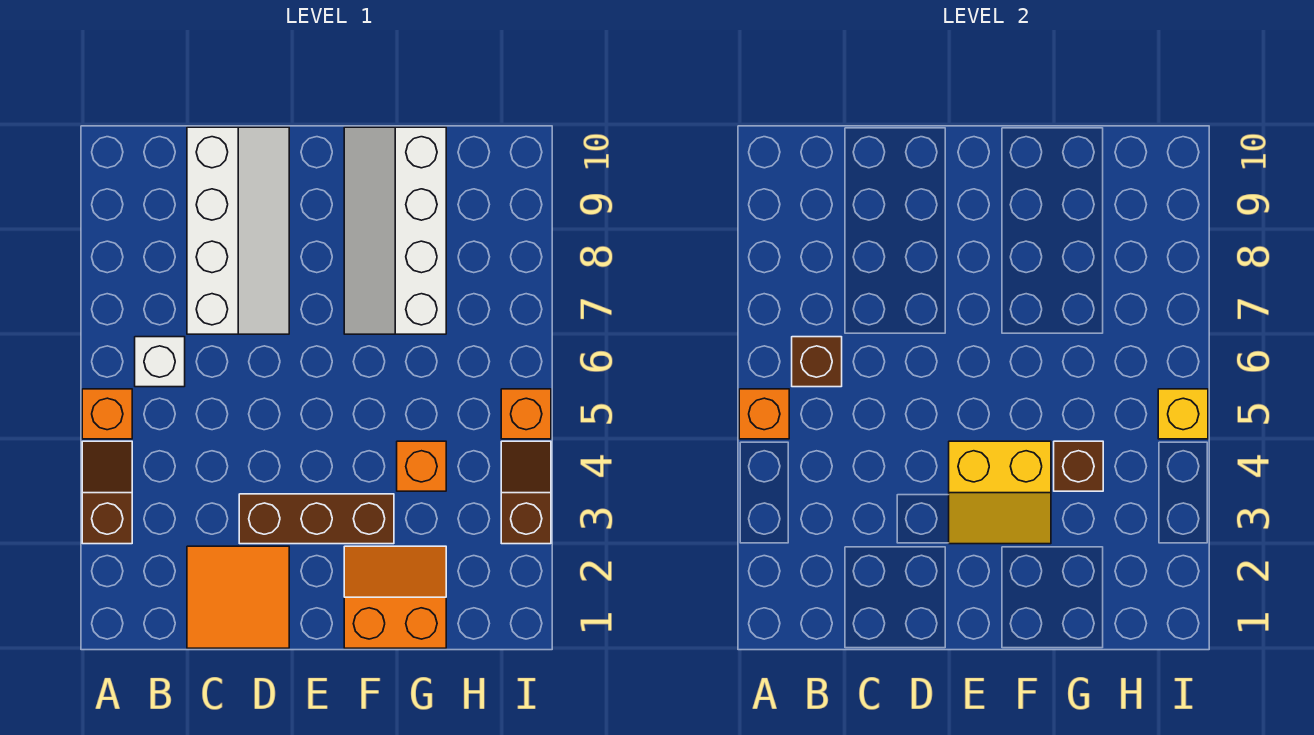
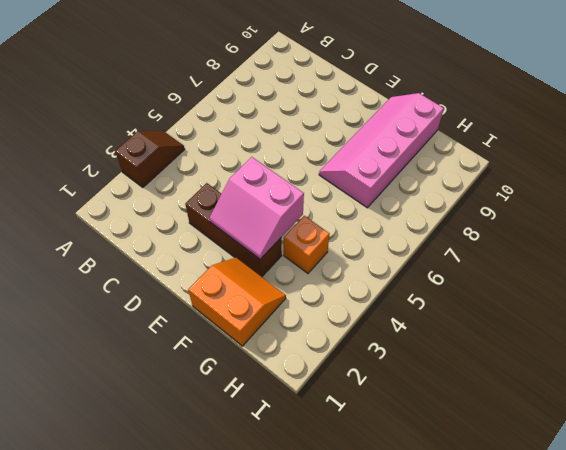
pink 2x2 slope [209,157,304,259] -> yellow 2x2 slope [949,441,1051,544]
pink 2x4 slope [319,93,444,208] -> white 2x4 slope [344,127,446,334]
none -> orange 1x1 brick [82,389,132,439]
none -> white 1x1 brick [135,337,185,387]
none -> orange 2x2 tile [187,546,289,648]

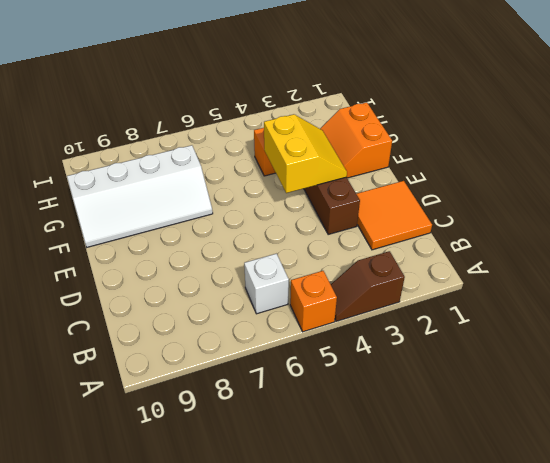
none -> white 2x4 slope [187,127,289,334]
none -> brown 1x2 slope [501,441,551,544]
none -> orange 1x1 brick [501,389,551,439]

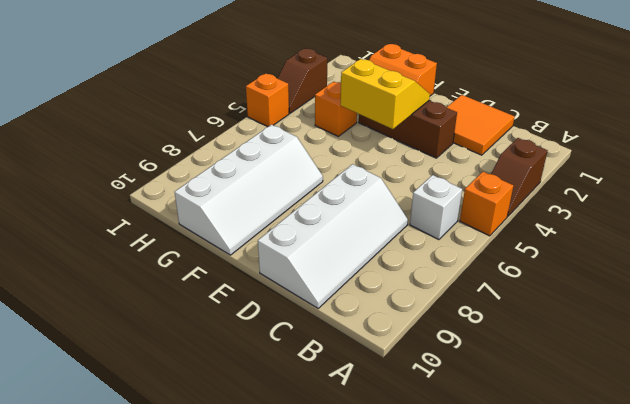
white 2x4 slope [258,164,408,308] -> white 2x4 slope turned to [187,127,289,334]
none -> orange 1x1 brick [739,389,789,439]
none -> brown 1x1 brick [792,337,842,387]
none -> brown 1x1 brick [1054,441,1103,491]

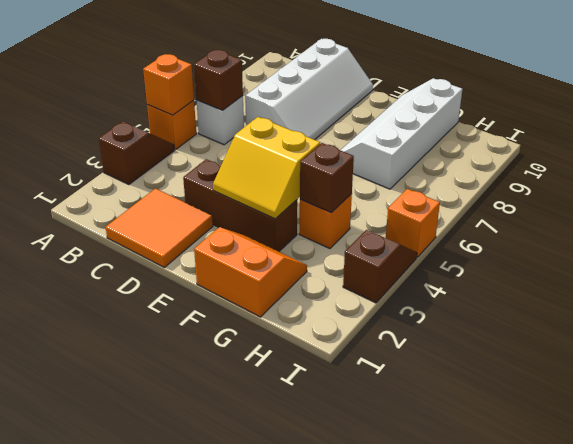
none -> yellow 1x1 brick [1158,389,1208,439]

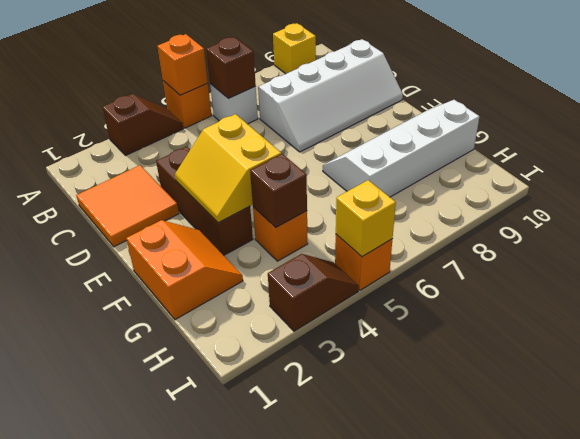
yellow 1x1 brick [273,23,316,74] -> none

